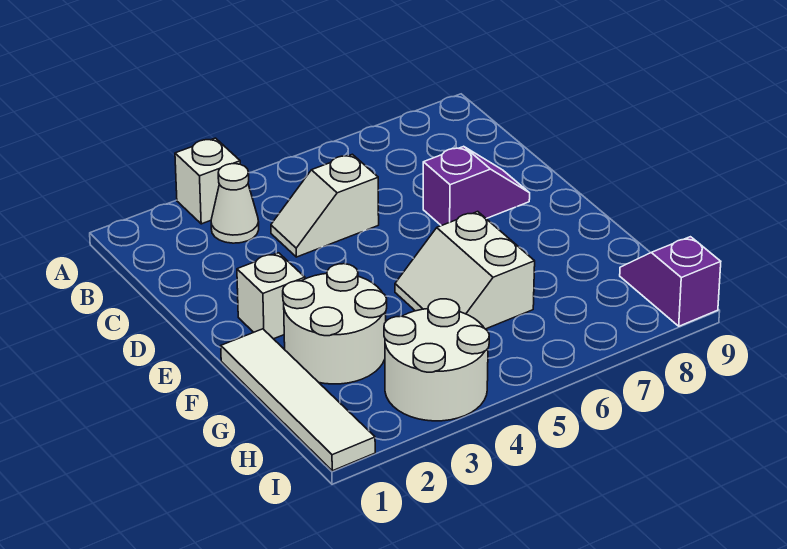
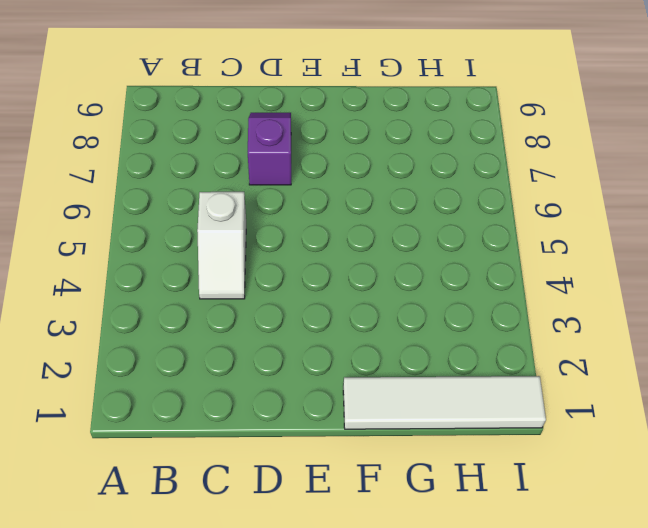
none -> white 1x1 brick [175,138,240,224]
none -> white 1x1 cone [211,164,259,243]

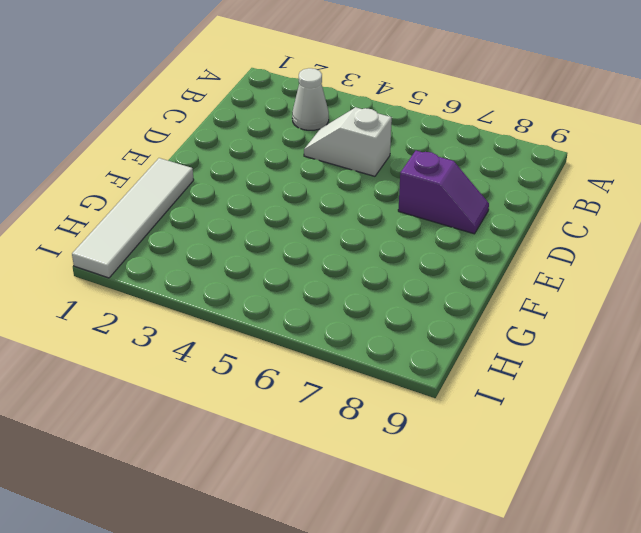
none -> white 1x1 brick [175,138,240,224]
none -> white 1x1 brick [237,253,305,339]

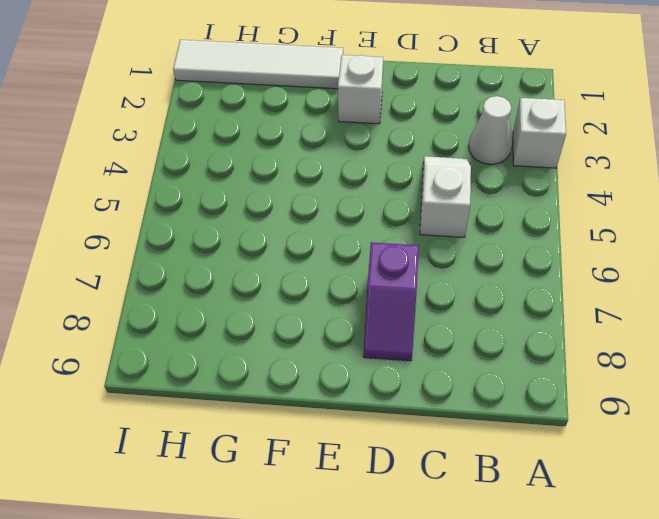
none -> white 2x2 round brick [283,264,387,384]
none -> white 2x2 slope [395,212,535,329]

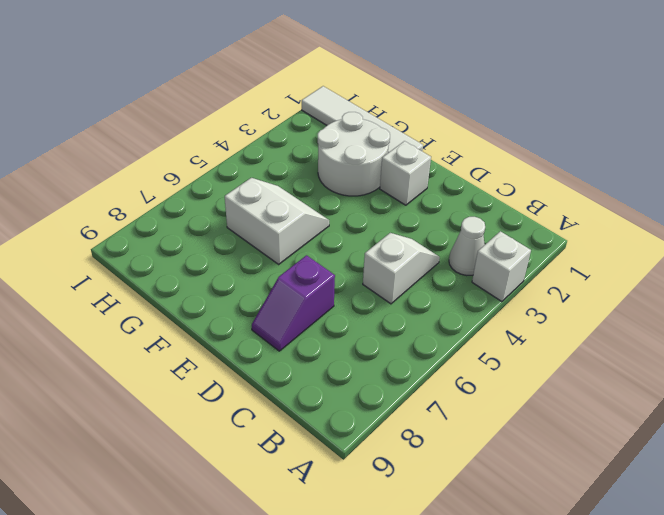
none -> white 2x2 round brick [384,299,489,421]
none -> purple 1x2 slope [620,237,721,326]

